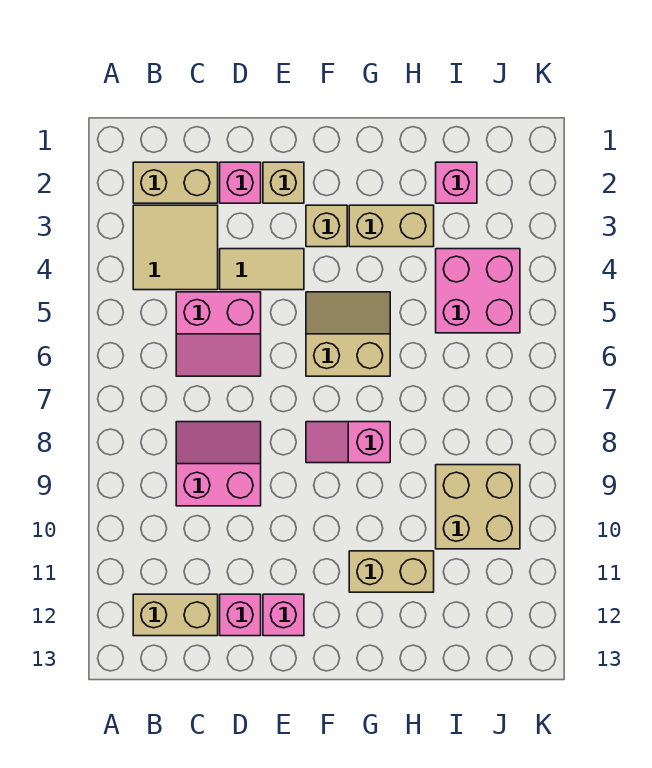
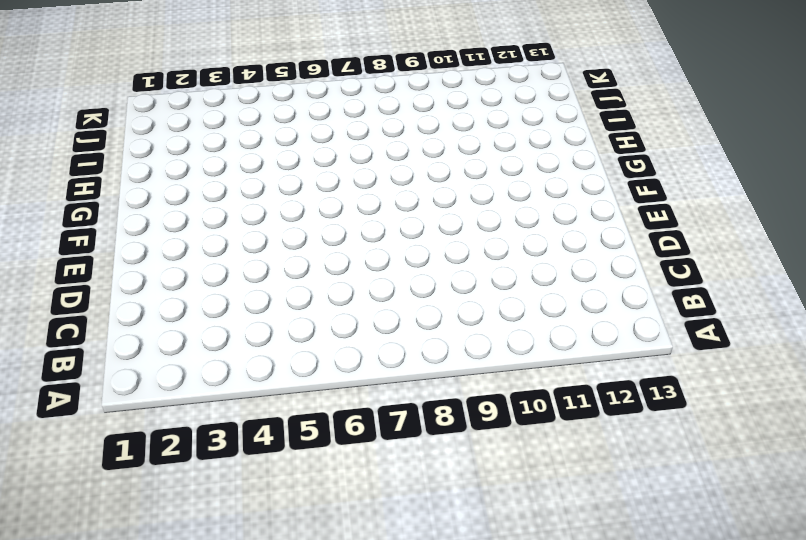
none -> tan 1x2 brick [133,162,218,203]
none -> tan 2x2 tile [133,205,218,290]
none -> tan 1x2 brick [133,594,218,636]

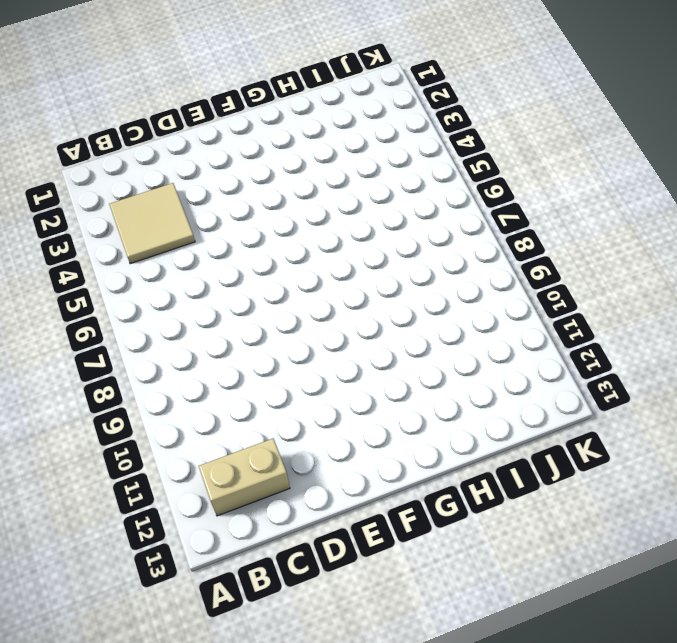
none -> tan 1x2 brick [133,162,218,203]
none -> pink 2x2 slope [176,292,261,376]
none -> pink 2x2 slope [176,422,261,506]

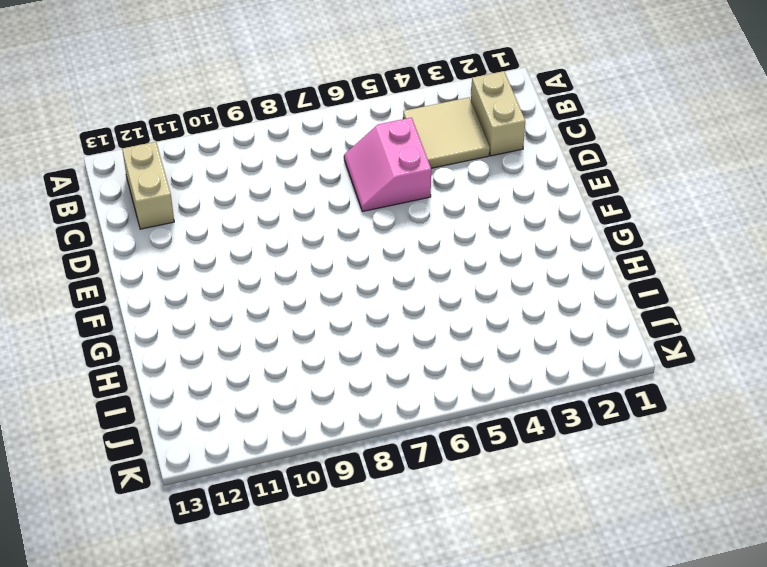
none -> pink 2x2 slope [176,422,261,506]
none -> pink 1x1 brick [220,162,261,203]
none -> tan 1x2 tile [220,249,304,290]

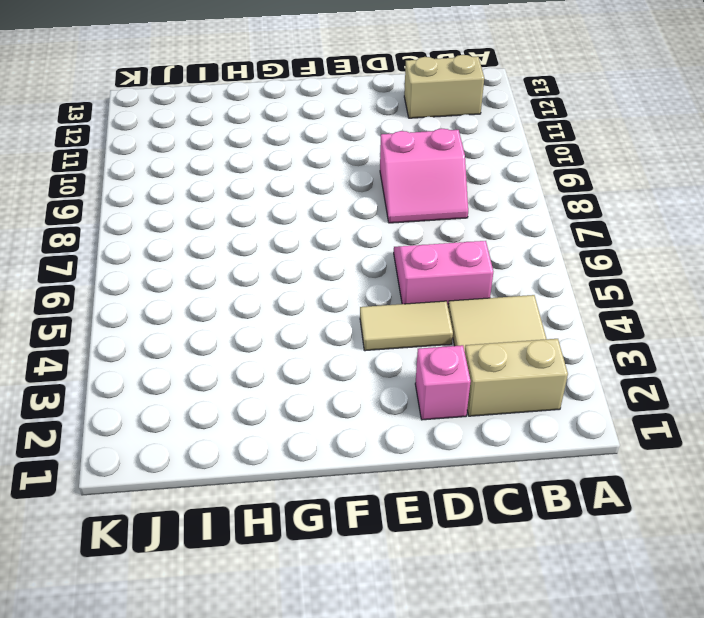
none -> pink 1x1 brick [220,594,261,636]
none -> tan 1x1 brick [263,162,304,203]
none -> pink 1x1 brick [263,594,304,636]

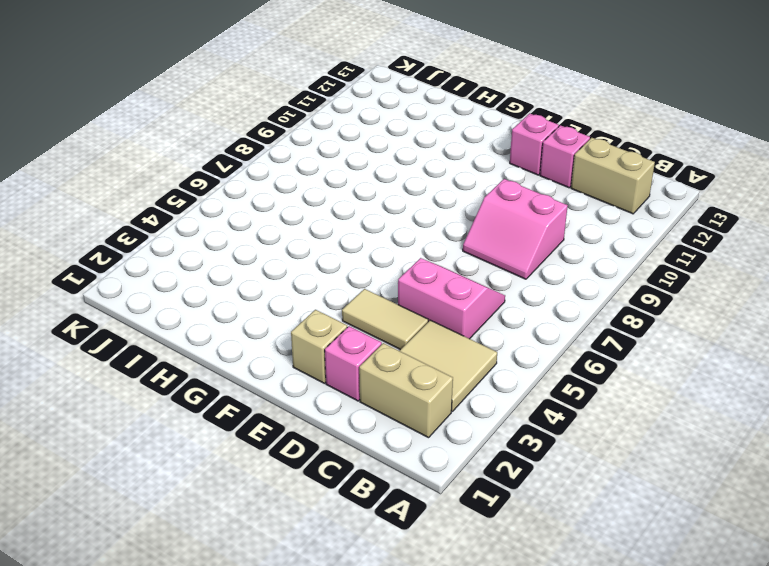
none -> tan 1x1 brick [306,205,347,247]
none -> tan 2x2 slope [306,292,390,376]
none -> pink 1x2 slope [306,422,390,463]

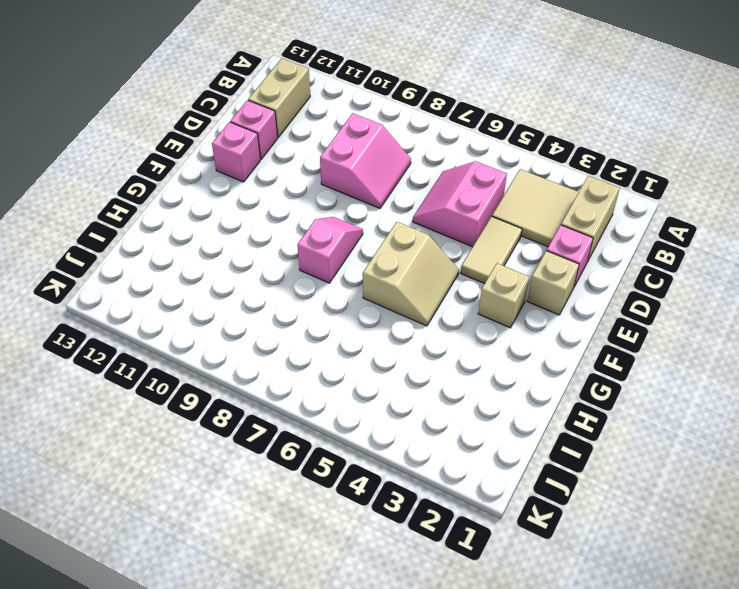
none -> tan 1x2 brick [349,205,434,247]
none -> tan 1x2 brick [349,551,434,592]
none -> pink 1x1 brick [436,162,477,203]

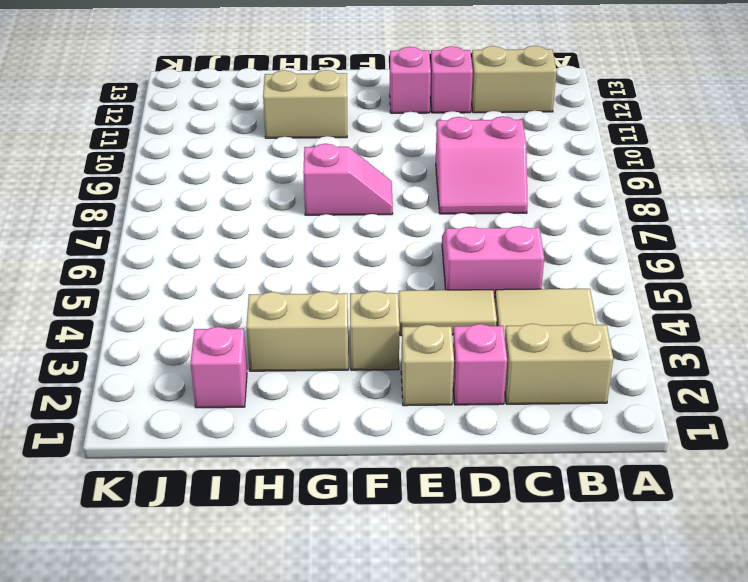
none -> tan 2x2 slope [306,292,390,376]
none -> pink 2x2 brick [436,249,520,333]
none -> tan 2x2 brick [436,465,520,549]

